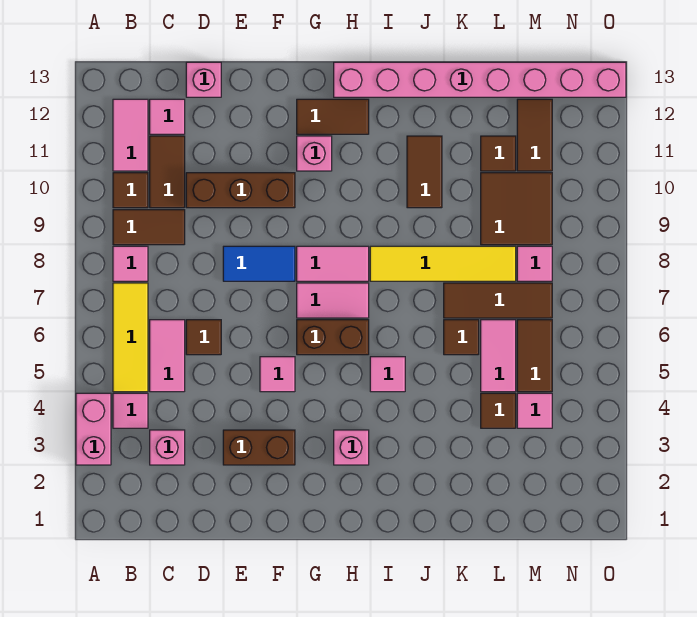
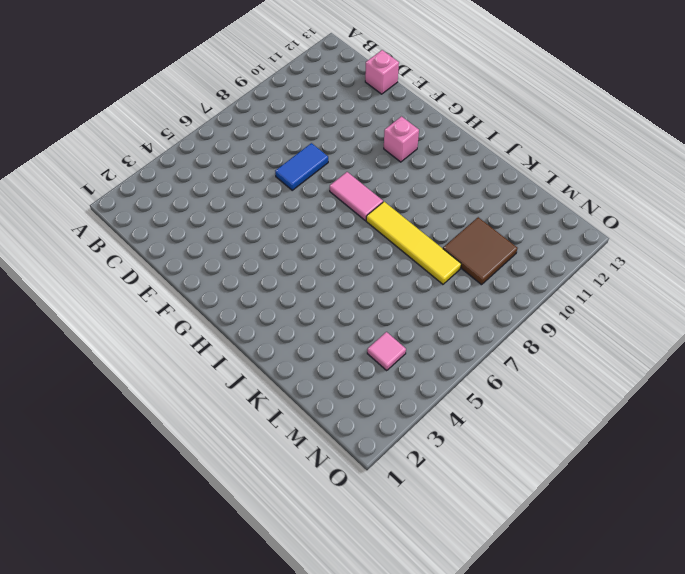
blue 1x2 tile [275,143,328,190] -> blue 1x2 tile turned to [223,246,295,281]
none -> pink 1x2 brick [76,393,111,465]
none -> pink 1x1 tile [113,393,148,428]
none -> yellow 1x3 tile [113,283,148,392]
none -> pink 1x1 tile [113,246,148,281]

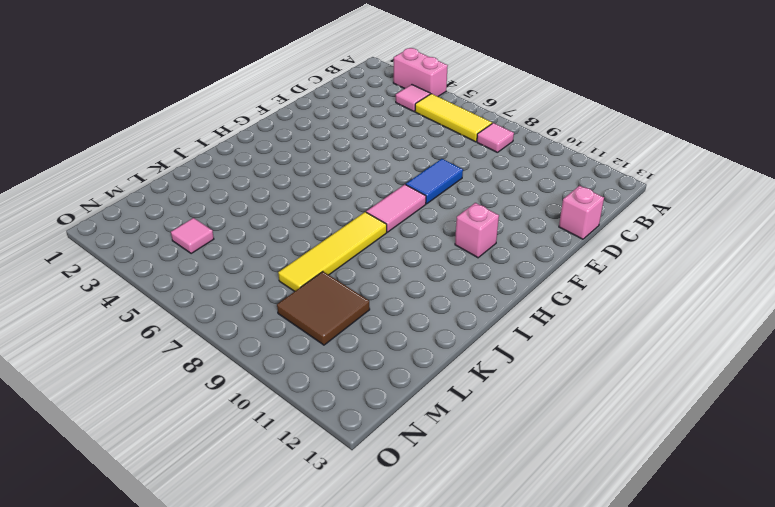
none -> brown 1x2 tile [113,210,185,245]
none -> brown 1x1 tile [113,173,148,208]
none -> pink 1x2 tile [113,99,148,171]
none -> pink 1x1 brick [150,430,185,465]

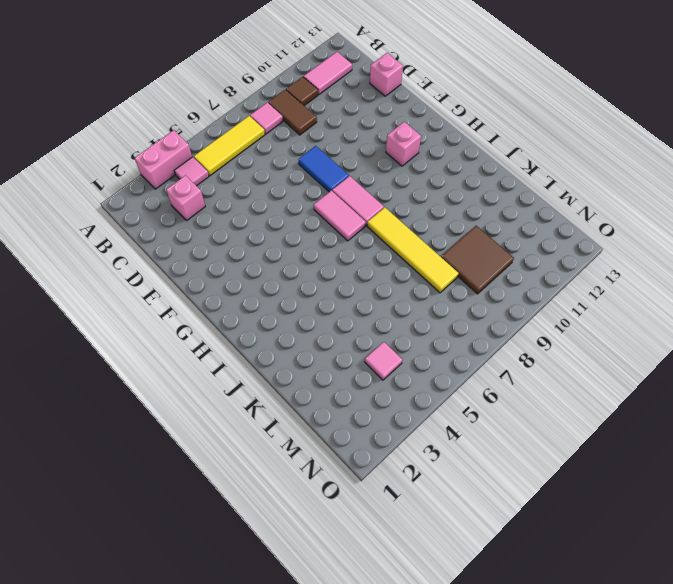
none -> pink 1x2 tile [150,320,185,392]
none -> brown 1x2 tile [150,136,185,208]
none -> pink 1x1 tile [150,99,185,134]
none -> brown 1x1 tile [186,320,221,355]

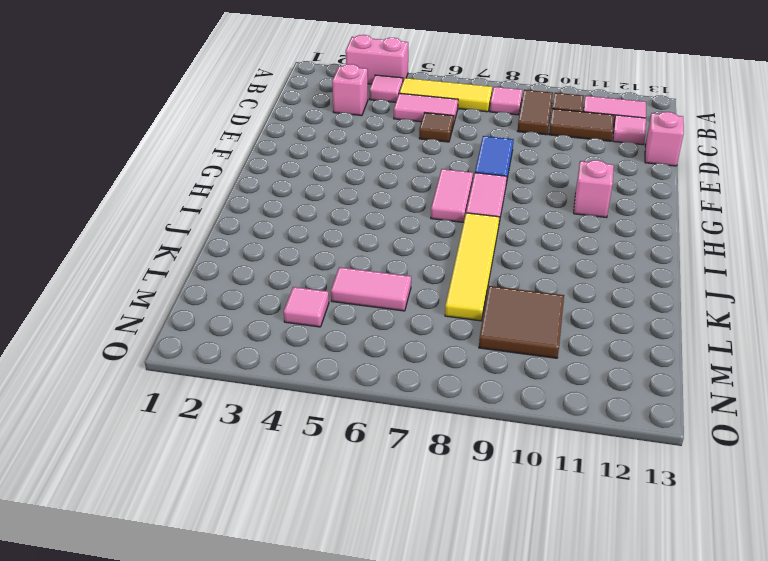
none -> brown 1x3 brick [186,173,295,208]
none -> brown 1x2 brick [223,430,295,465]
none -> pink 1x1 tile [260,357,295,392]
none -> brown 1x2 brick [297,320,369,355]

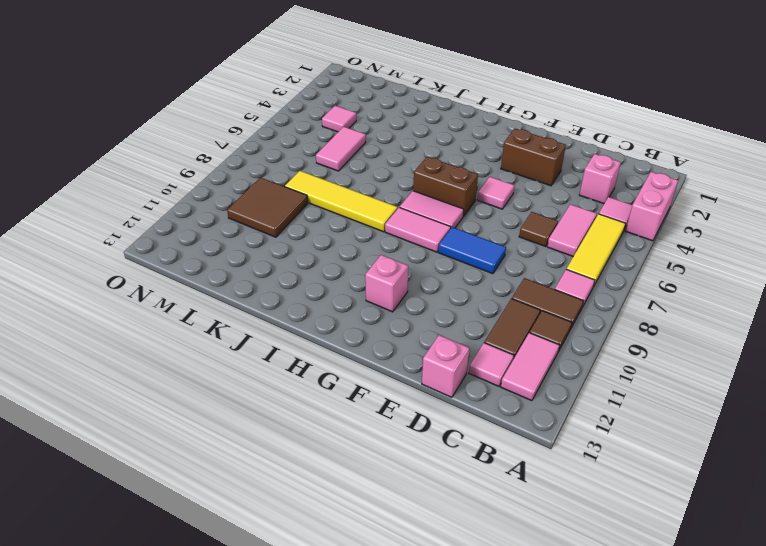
none -> brown 1x3 brick [186,173,295,208]
none -> brown 1x2 tile [297,99,369,134]
none -> pink 1x1 brick [334,430,369,465]
none -> pink 1x8 brick [334,62,626,97]

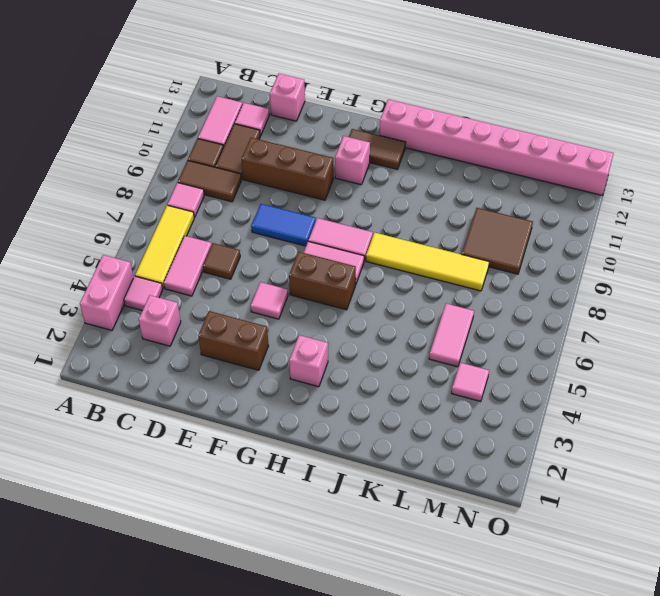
none -> pink 1x1 tile [370,357,405,392]
none -> brown 1x2 tile [407,136,442,208]
none -> brown 1x1 tile [444,320,479,355]
none -> brown 1x3 tile [444,283,552,318]

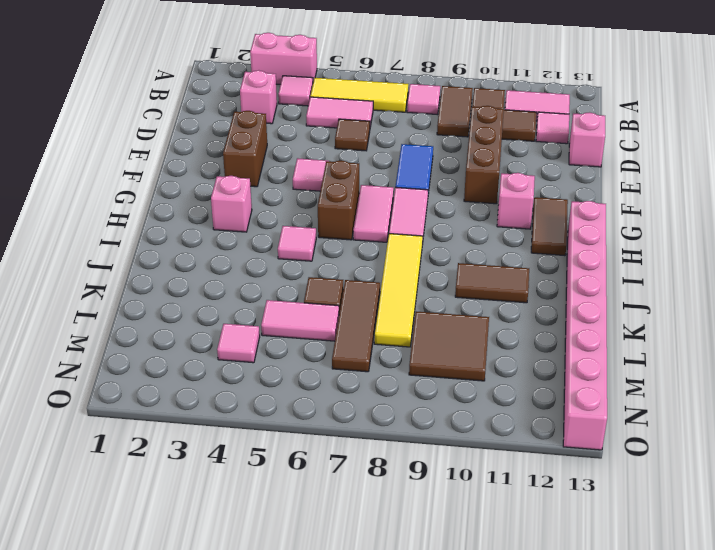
none -> brown 1x1 tile [481,393,516,428]
none -> brown 1x1 tile [481,136,516,171]
none -> brown 1x2 tile [517,320,552,392]
none -> pink 1x1 tile [517,246,552,281]

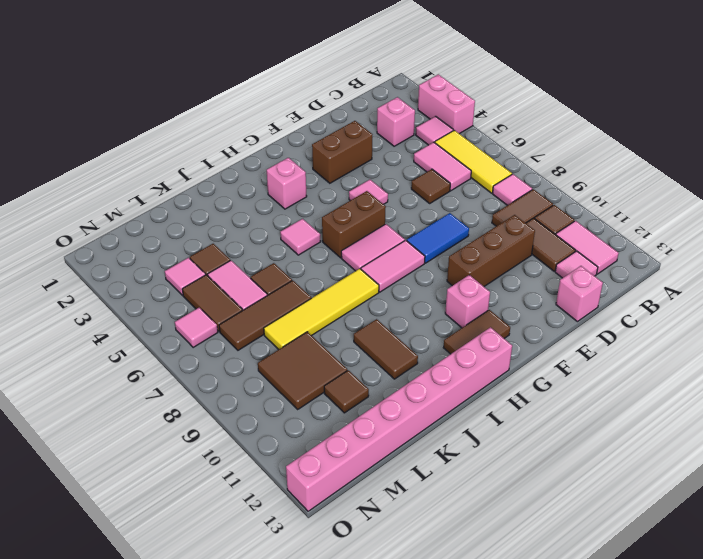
pink 1x1 tile [175,308,218,347] -> pink 1x1 tile moved to [517,246,552,281]
none -> brown 1x2 tile [517,99,552,171]

